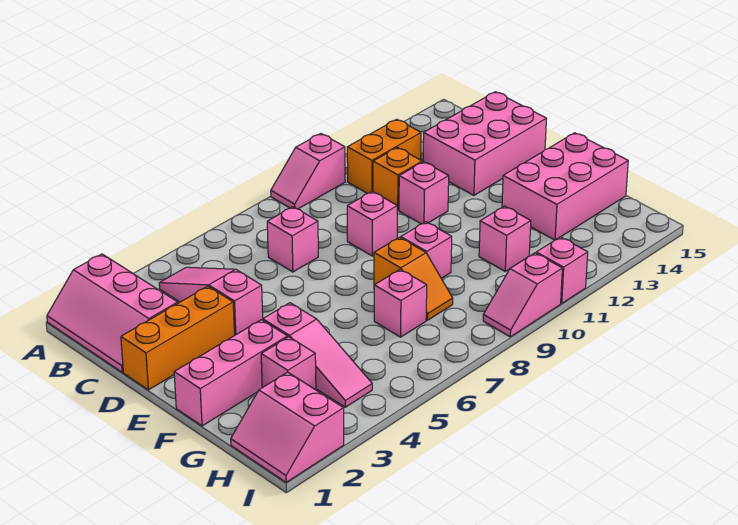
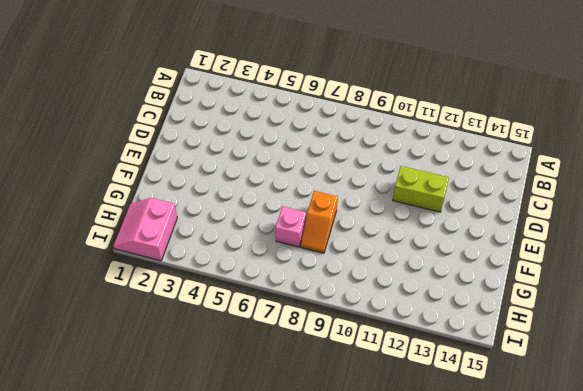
lime 1x2 brick [393,166,449,212] -> pink 1x1 brick [399,162,449,224]
none -> pink 2x3 slope [47,254,178,372]
none -> pink 1x2 slope [271,134,345,209]
none -> pink 1x3 slope [159,267,263,335]

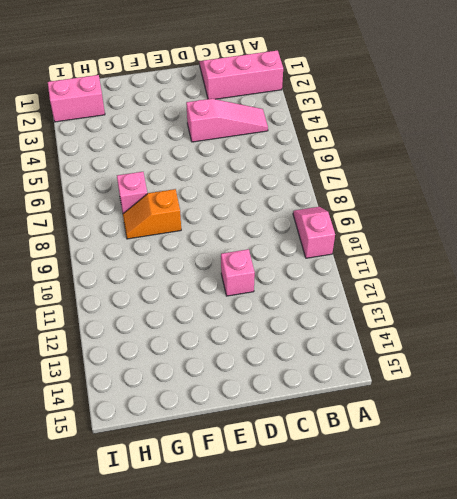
none -> orange 1x2 brick [347,119,421,193]
none -> pink 1x1 brick [267,207,318,272]
none -> orange 1x1 brick [373,147,422,210]

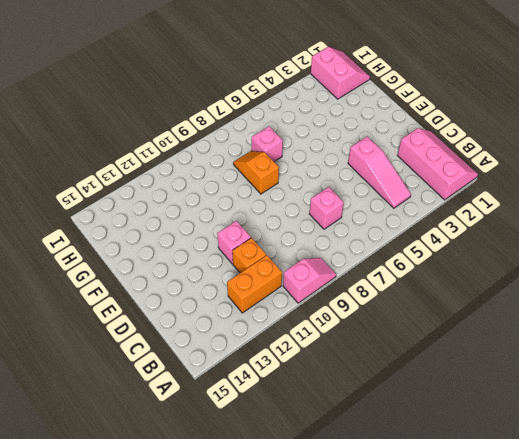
none -> pink 2x3 brick [423,92,547,195]
none -> orange 1x3 brick [121,286,234,390]
none -> pink 1x1 brick [347,191,397,256]

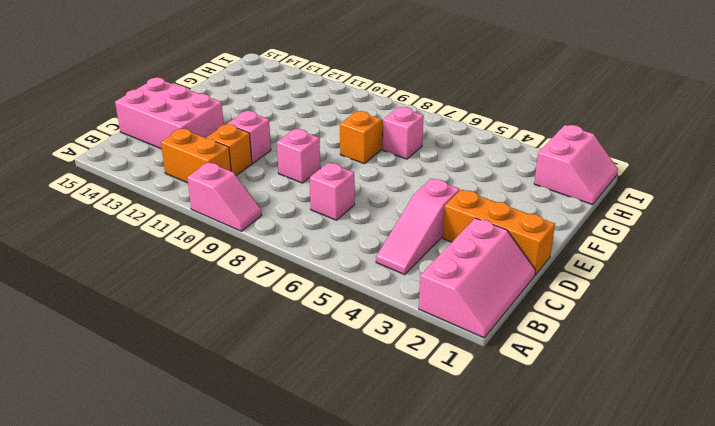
none -> pink 1x3 brick [174,320,288,426]
none -> pink 1x3 slope [263,303,372,407]
none -> pink 1x1 brick [401,222,452,278]

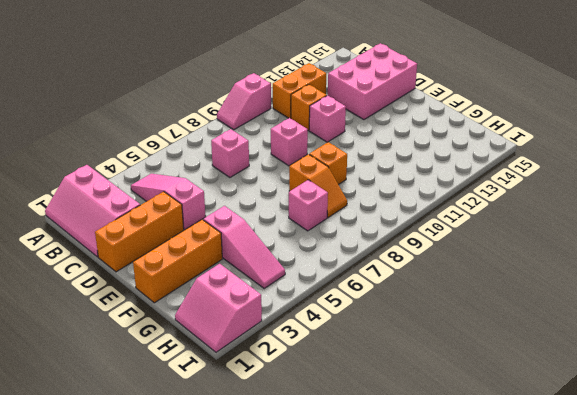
orange 1x3 brick [133,220,222,303] -> pink 1x3 brick [174,320,288,426]
orange 1x1 brick [309,142,347,185] -> pink 1x1 brick [401,222,452,278]
none -> pink 2x3 brick [502,133,628,240]
none -> pink 1x1 brick [261,337,316,390]
none -> pink 1x1 brick [479,206,531,271]

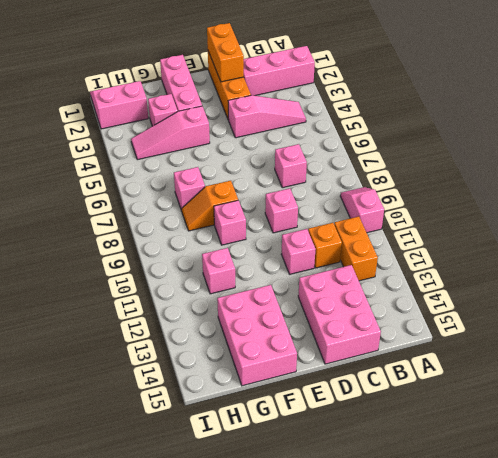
orange 1x2 brick [207,23,244,82] -> none
none -> pink 1x2 slope [483,253,562,337]
none -> pink 1x1 brick [536,237,588,303]

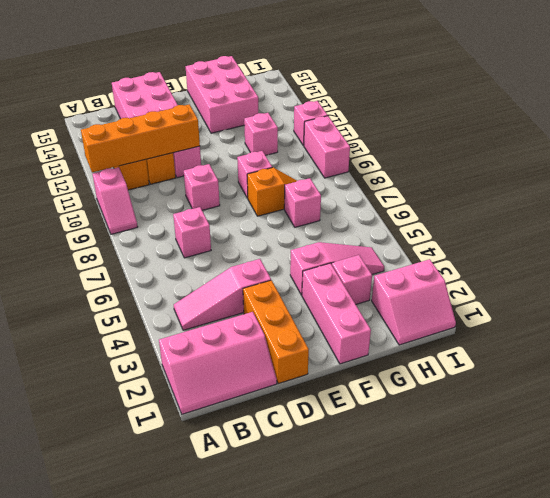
orange 1x4 brick [81,104,200,172] -> none
pink 1x2 brick [304,116,350,178] -> pink 1x2 slope [483,253,562,337]

